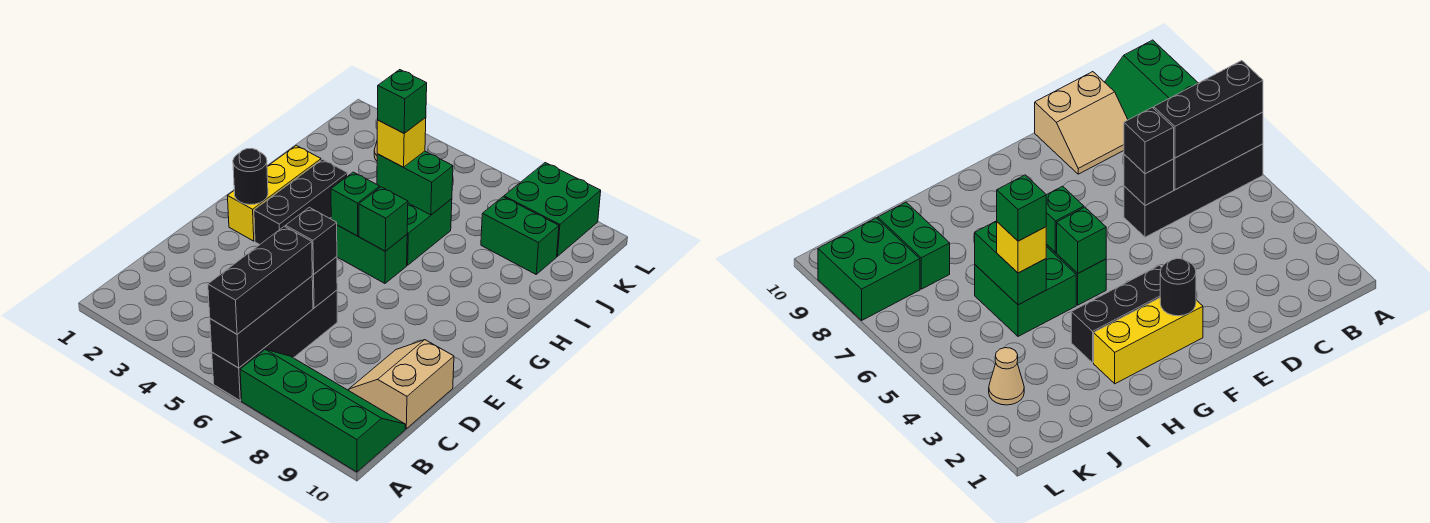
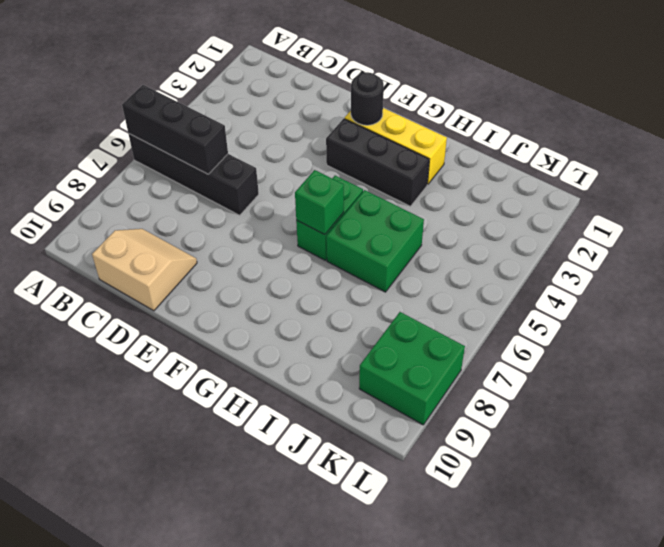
none -> green 2x4 slope [240,350,405,472]
none -> green 1x2 brick [481,197,559,274]
none -> tan 1x1 cone [989,348,1024,405]

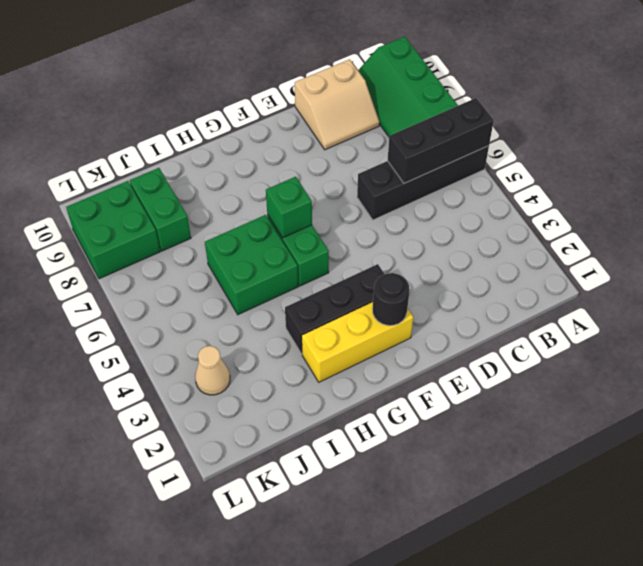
none -> black 1x1 brick [312,257,337,308]
none -> green 1x1 brick [331,172,380,236]
none -> green 1x2 brick [377,151,453,215]

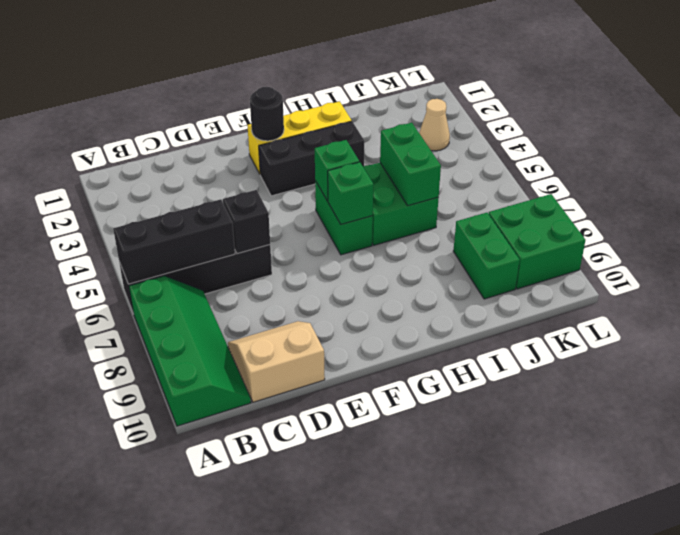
none -> black 1x3 brick [208,226,312,334]
none -> black 1x1 brick [286,207,337,275]
none -> yellow 1x1 brick [377,117,426,167]

